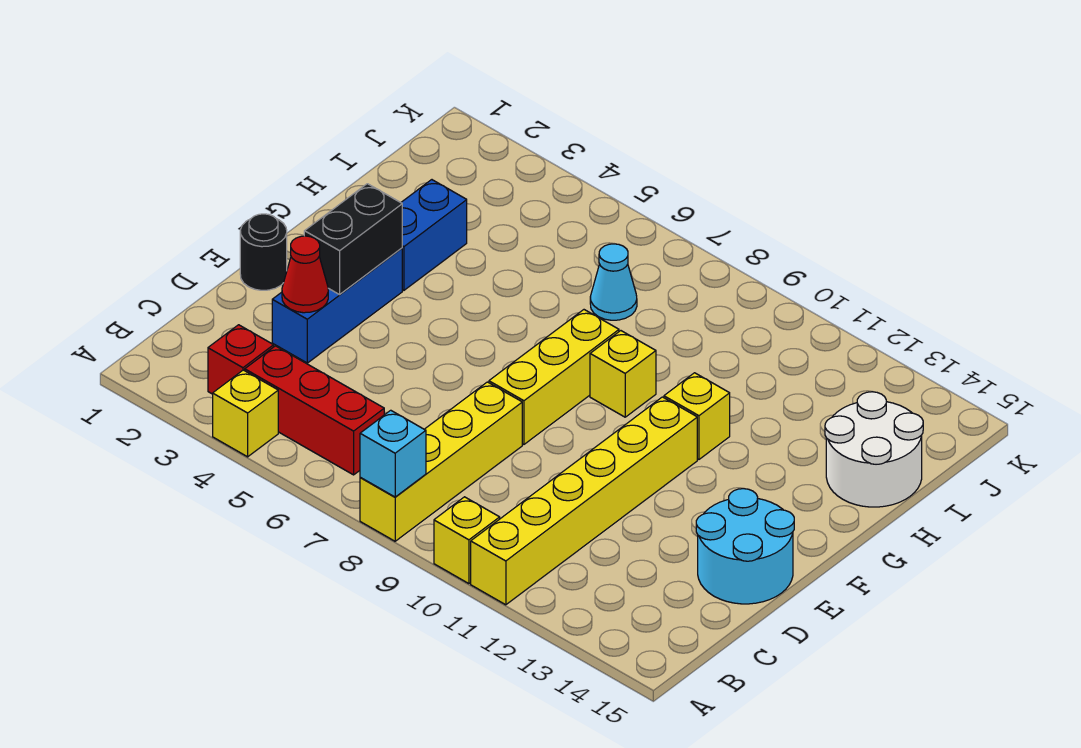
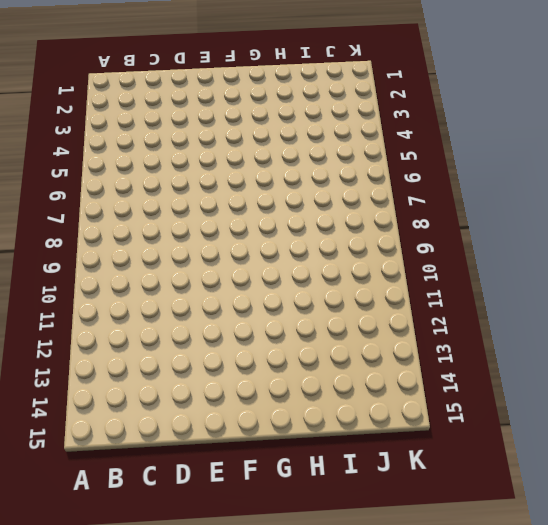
none -> yellow 1x1 brick [213,370,278,457]
none -> yellow 1x4 brick [360,382,522,541]
none -> yellow 1x1 brick [434,497,500,584]

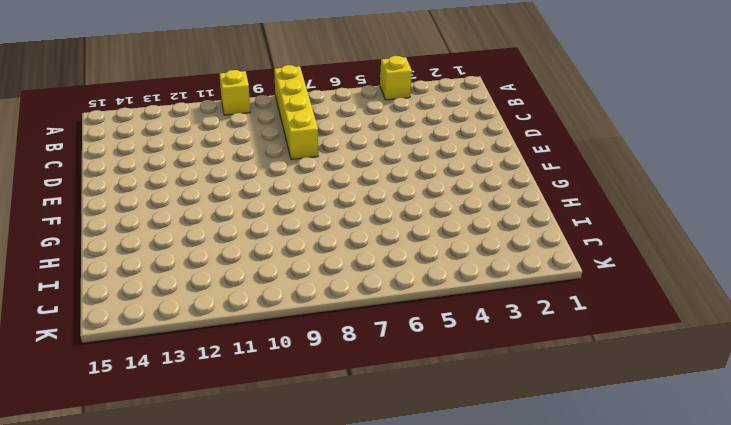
none -> yellow 1x6 brick [471,397,697,605]
none -> red 1x1 brick [208,325,274,394]
none -> red 1x3 brick [245,346,384,475]

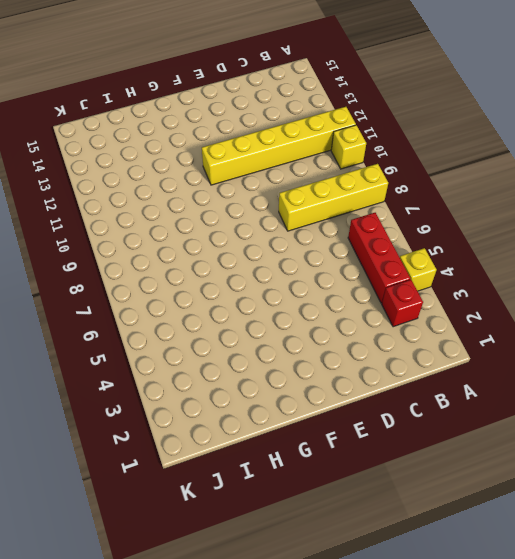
none -> blue 1x3 brick [272,248,402,363]
none -> cyan 2x2 round brick [696,489,794,604]
none -> black 1x1 round brick [240,214,287,290]

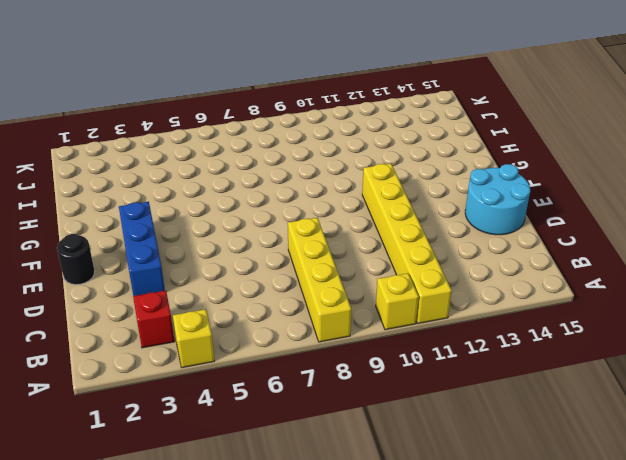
none -> red 1x3 brick [245,346,384,475]
none -> yellow 1x3 brick [489,310,619,444]
none -> blue 1x2 brick [401,180,467,290]

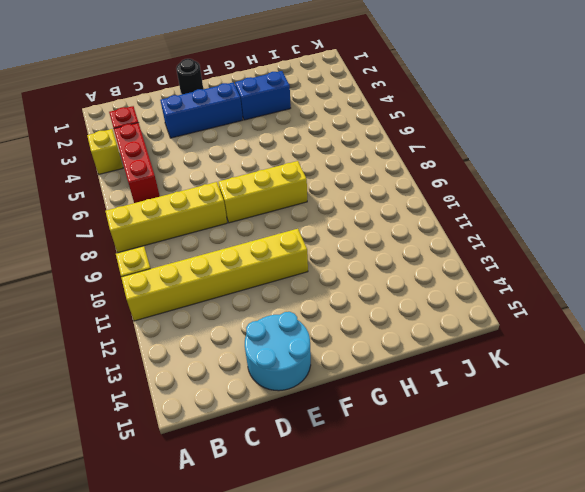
none -> yellow 1x1 brick [590,331,656,417]
none -> yellow 1x1 brick [664,373,730,459]
none -> white 2x2 round brick [825,392,923,507]

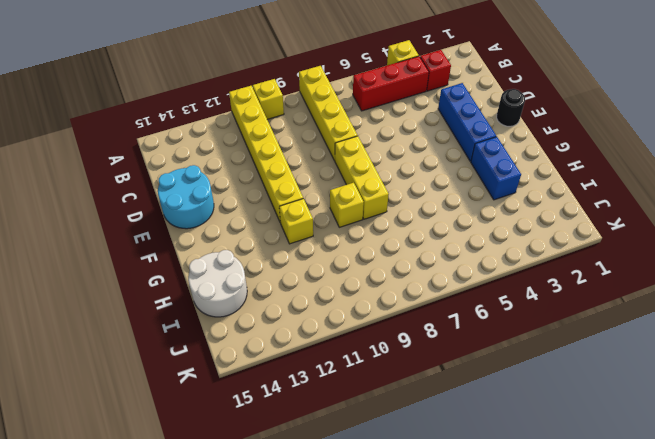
none -> cyan 1x1 cone [590,244,637,320]
none -> cyan 1x1 brick [360,410,426,497]
none -> red 1x1 cone [282,236,328,313]

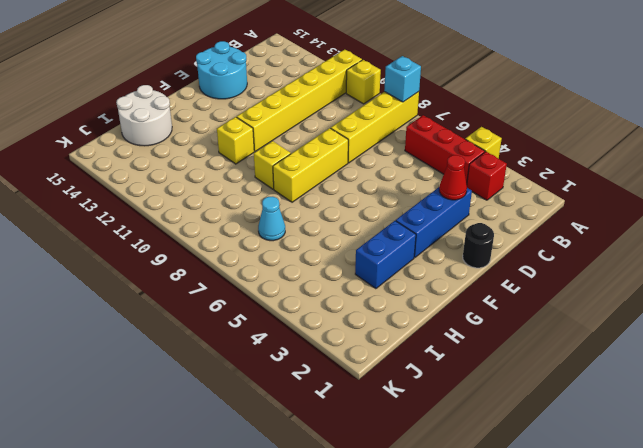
none -> black 1x2 brick [304,184,402,295]

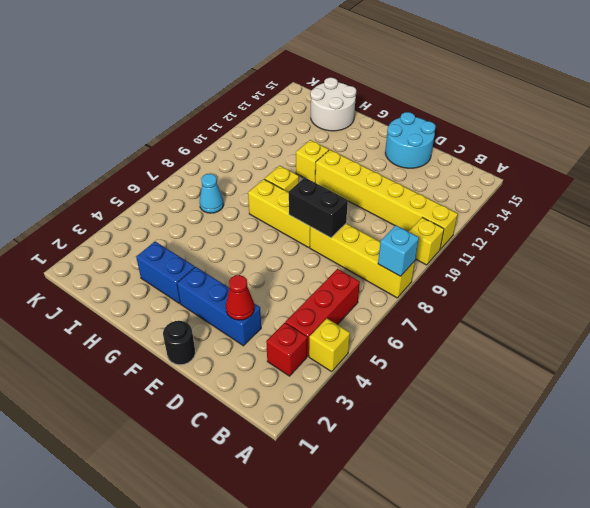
black 1x2 brick [289,178,348,238] -> black 1x2 brick moved to [304,184,402,295]

